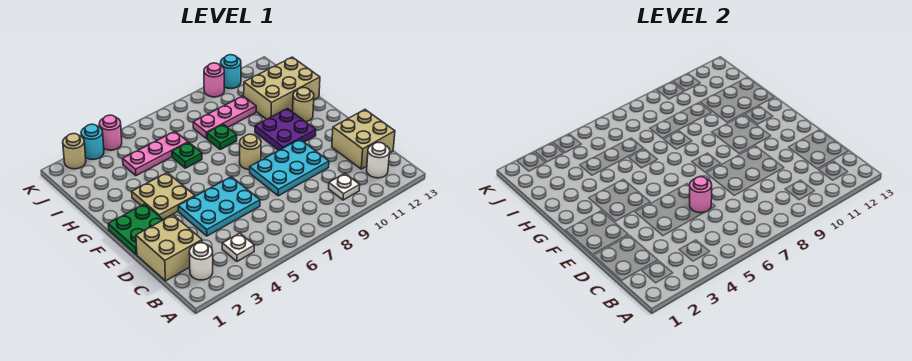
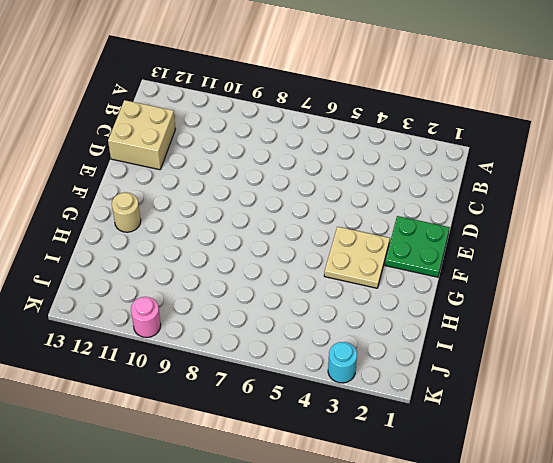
none -> white 1x1 round brick [189,243,213,280]
none -> white 1x1 plate [222,233,254,261]
none -> white 1x1 plate [329,174,360,200]

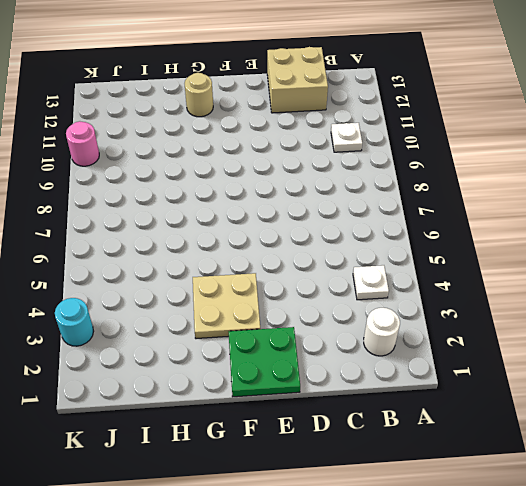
none -> white 1x1 round brick [367,142,390,178]
none -> tan 2x2 brick [136,215,202,281]
none -> cyan 2x3 plate [178,177,260,236]

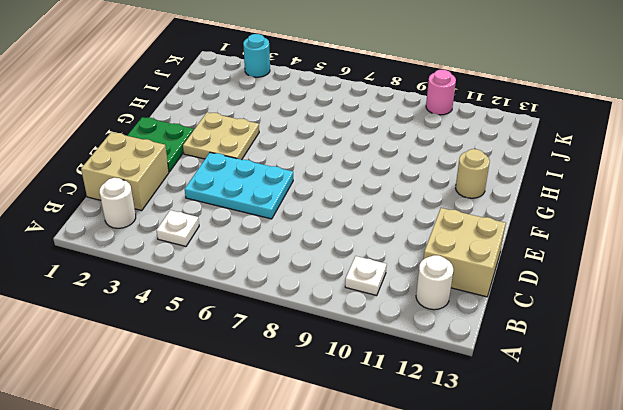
none -> cyan 2x3 plate [250,139,329,196]
none -> tan 1x1 round brick [240,134,261,170]
none -> purple 2x2 plate [255,109,316,150]

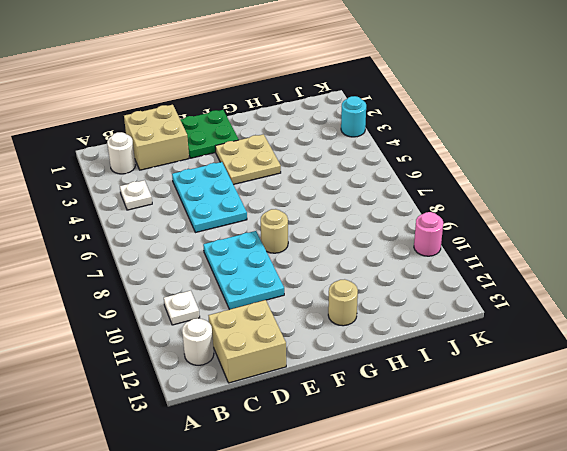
none -> purple 2x2 plate [255,109,316,150]
none -> green 1x1 plate [172,142,202,168]
none -> green 1x1 plate [207,124,237,150]

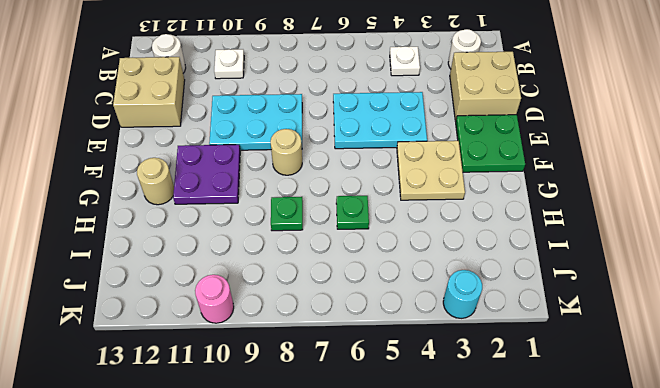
none -> tan 2x3 brick [244,57,320,119]
none -> pink 1x3 plate [123,131,188,176]
none -> pink 1x3 plate [193,96,256,138]

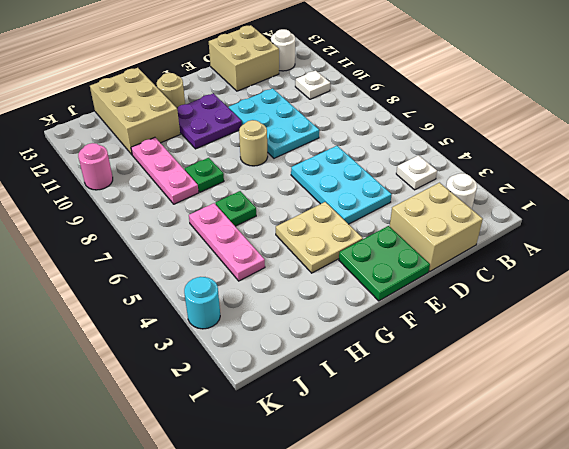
none -> tan 1x1 round brick [63,134,86,169]
none -> pink 1x1 round brick [99,115,122,150]
none -> cyan 1x1 round brick [221,55,241,88]

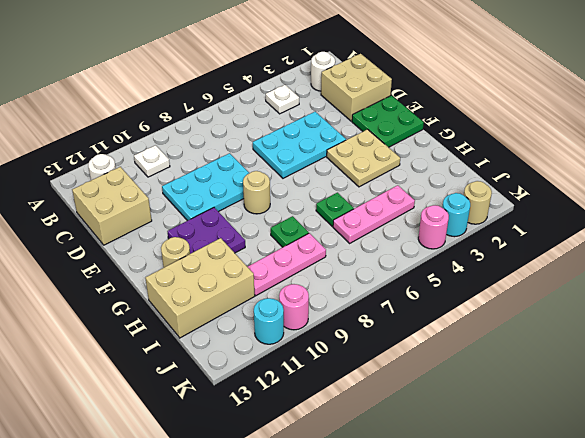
none -> pink 1x1 round brick [690,177,712,213]

